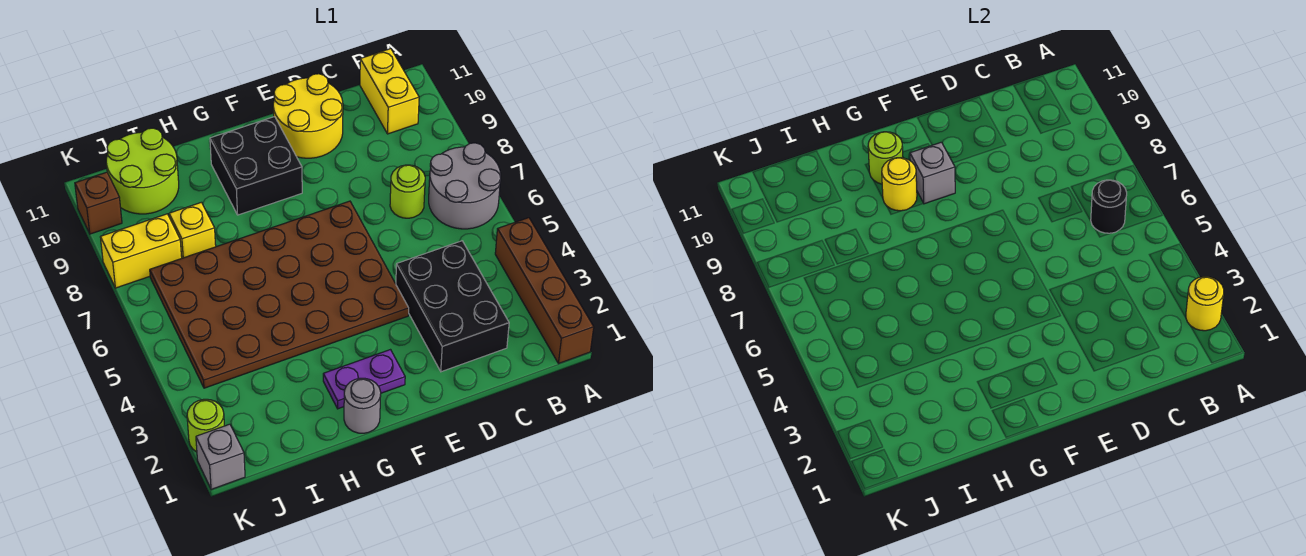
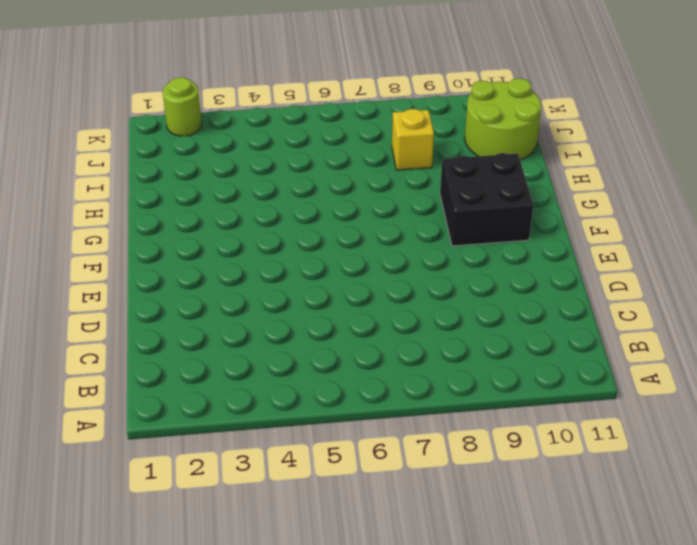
none -> brown 1x4 brick [495,218,594,364]
none -> grey 2x2 round brick [429,143,501,229]
none -> yellow 1x2 brick [360,49,419,134]

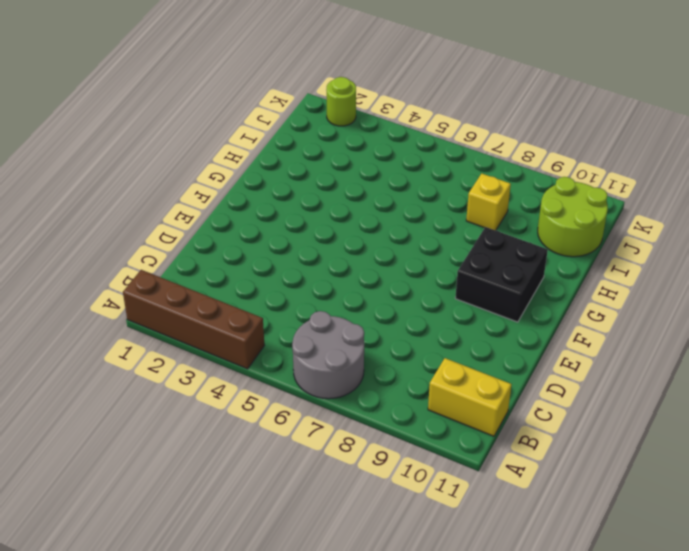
none -> black 2x3 brick [396,241,509,372]
none -> lime 1x1 round brick [390,165,425,218]
none -> yellow 2x2 round brick [273,74,343,158]

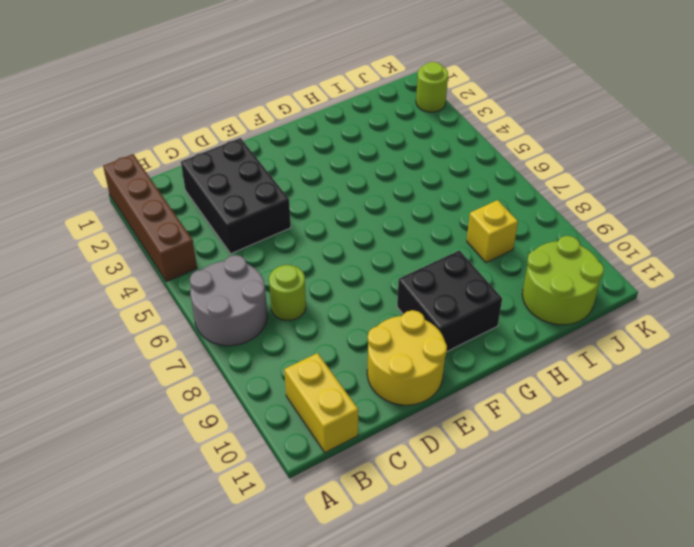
none -> brown 4x6 plate [150,201,409,388]
none -> purple 1x2 plate [323,350,405,409]
none -> grey 1x1 round brick [344,378,381,433]

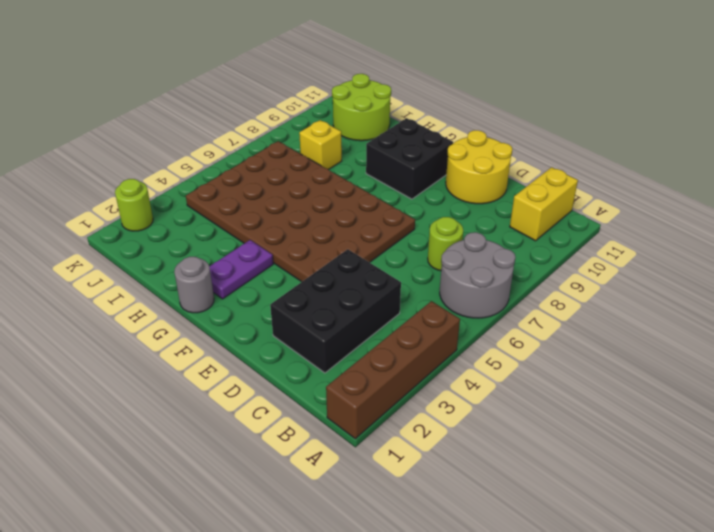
purple 1x2 plate [209,240,273,299] -> purple 1x2 plate turned to [323,350,405,409]
none -> yellow 1x2 brick [100,214,182,288]
none -> grey 1x1 brick [196,424,245,489]
none -> brown 1x1 brick [75,172,122,234]

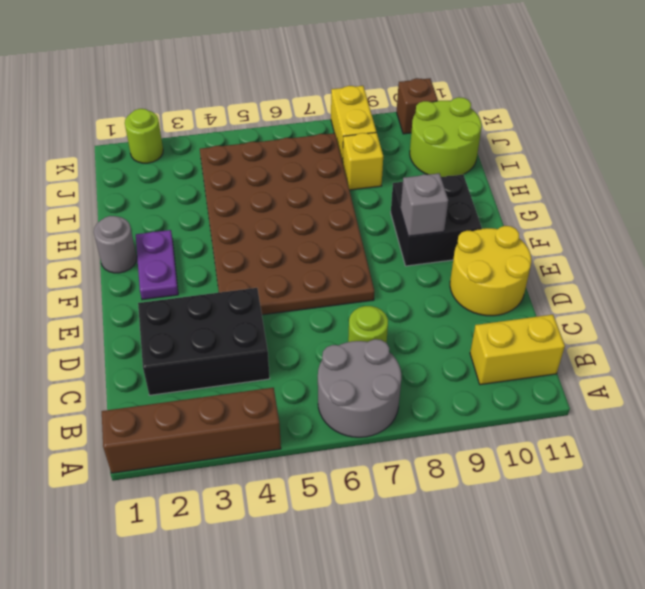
none -> grey 1x1 brick [196,424,245,489]
none -> yellow 1x1 round brick [1186,277,1224,331]
none -> black 1x1 round brick [1091,180,1127,233]

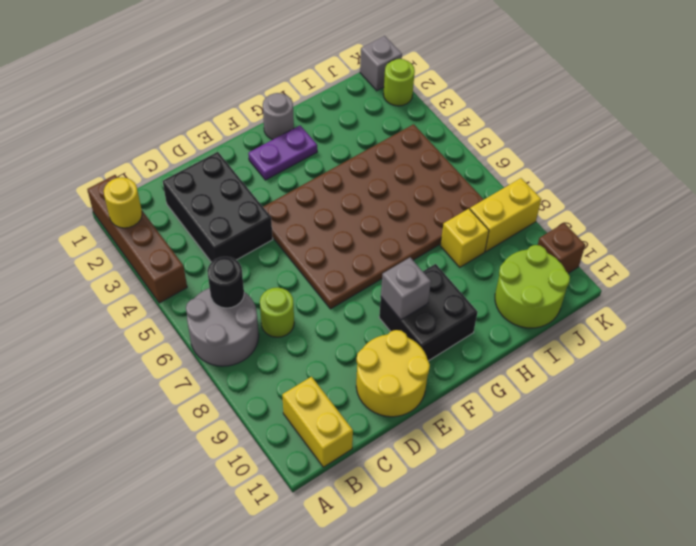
none -> yellow 1x1 round brick [882,158,917,211]
none -> lime 1x1 round brick [868,132,903,184]

